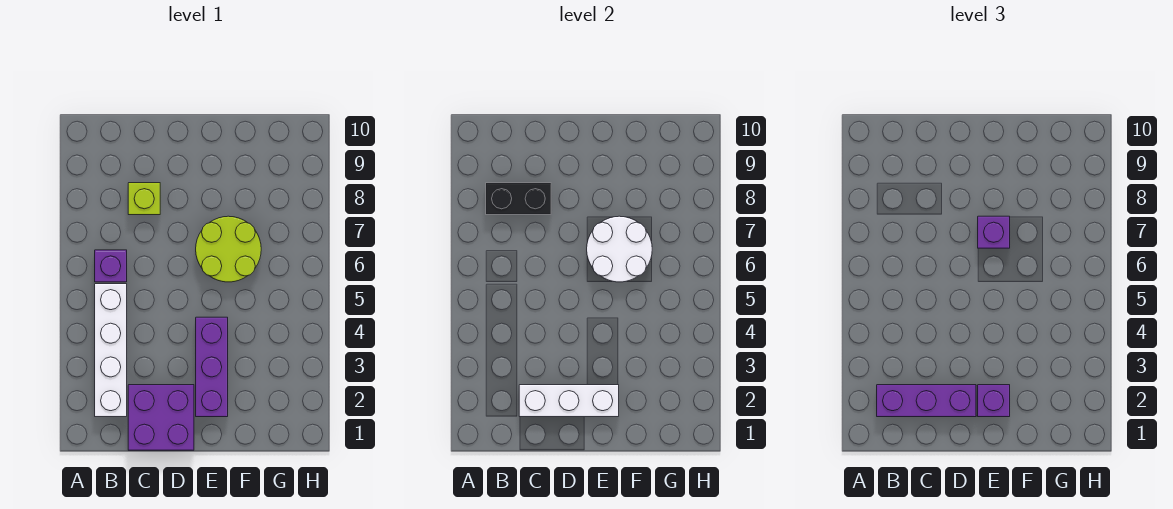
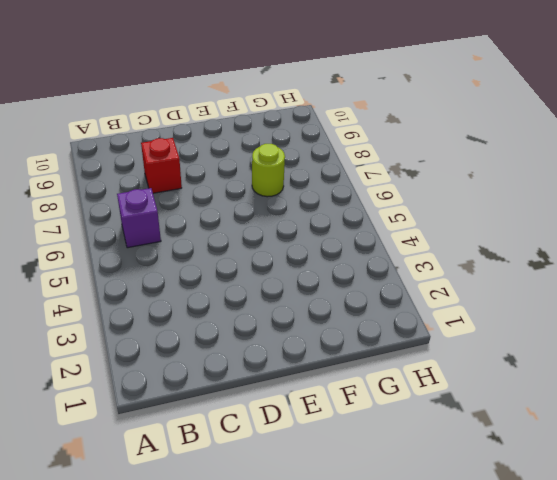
red 1x1 brick [141,138,182,193] -> lime 1x1 brick [128,183,160,215]
lime 1x1 round brick [252,144,285,197] -> lime 2x2 round brick [196,216,261,282]
none -> white 1x4 brick [95,284,127,417]
none -> purple 2x2 brick [128,385,194,450]
none -> purple 1x3 brick [196,317,228,417]

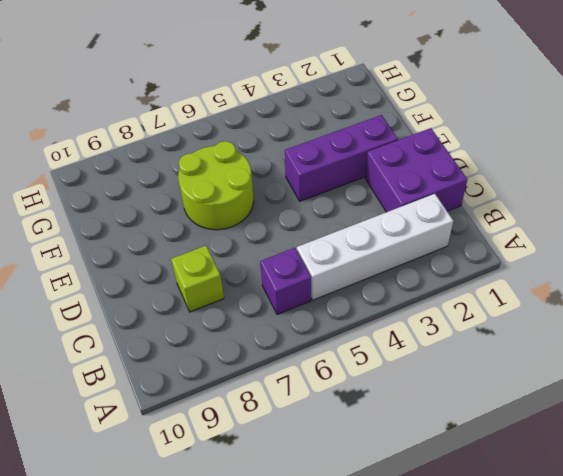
none -> black 1x2 brick [486,183,551,215]
none -> white 1x3 brick [519,385,619,417]
none -> white 2x2 round brick [587,216,652,282]

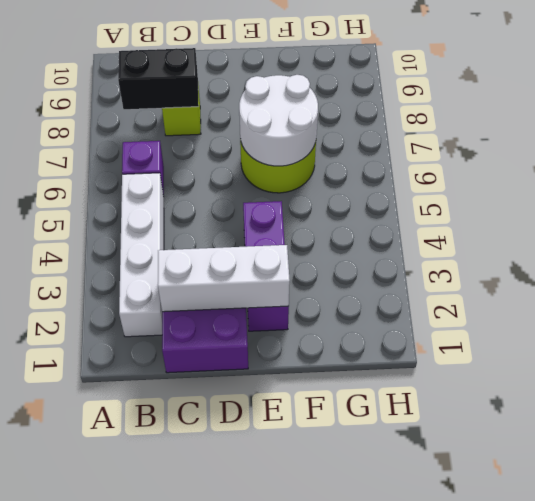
none -> purple 1x3 brick [877,385,976,417]
none -> purple 1x1 brick [978,385,1010,417]
none -> purple 1x1 brick [978,216,1010,248]

